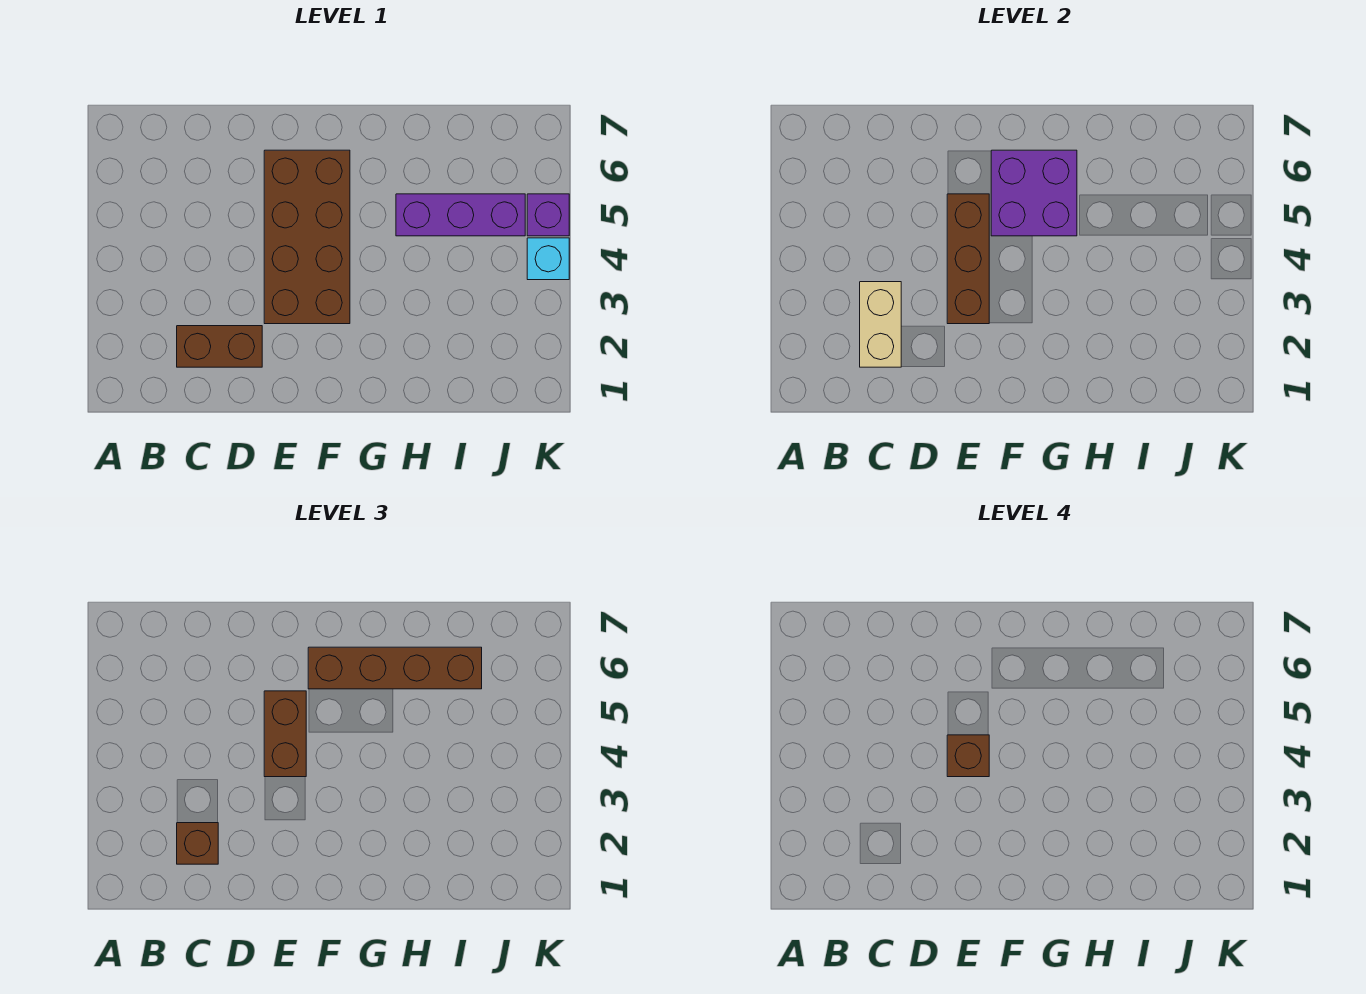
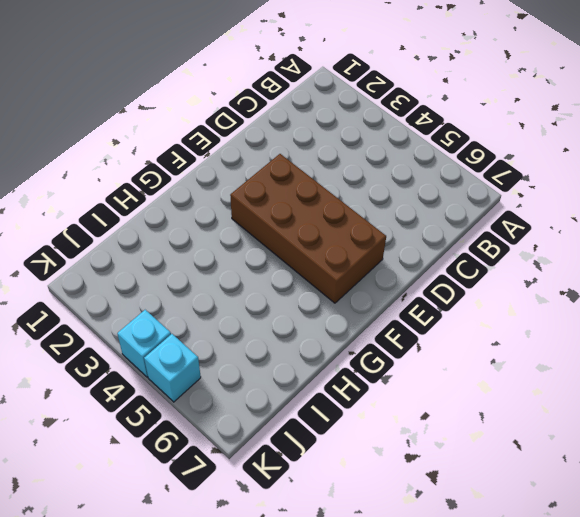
cyan 1x1 brick [144,334,201,402] -> purple 1x1 brick [527,194,569,236]
none -> brown 1x2 brick [177,326,262,367]
none -> purple 1x3 brick [396,194,525,236]
none -> tan 1x2 brick [860,282,901,367]

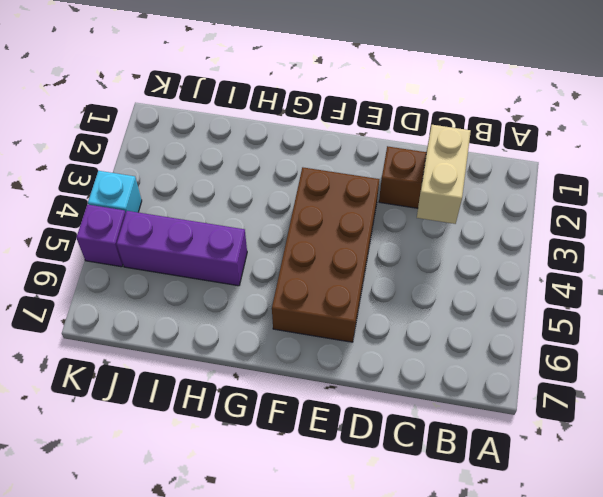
none -> brown 1x3 brick [947,194,989,324]
none -> purple 2x2 brick [991,150,1077,236]
none -> brown 1x1 brick [177,823,218,864]

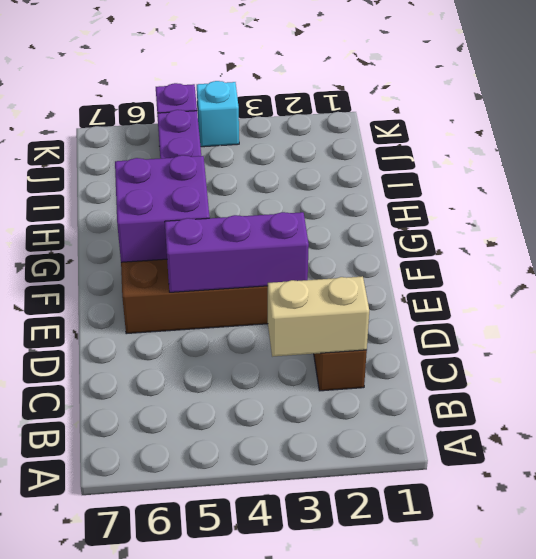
purple 1x3 brick [165,212,309,292] -> brown 1x3 brick [947,194,989,324]
none -> brown 1x1 brick [177,823,218,864]
none -> brown 1x2 brick [264,691,306,777]
none -> brown 1x4 brick [308,647,482,689]

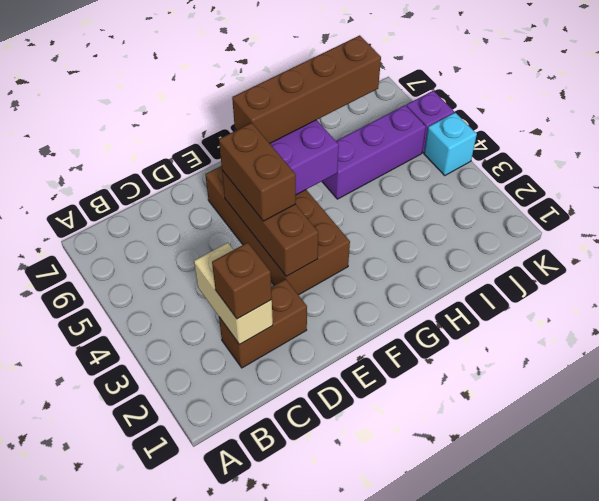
none -> brown 1x1 brick [947,735,989,777]

